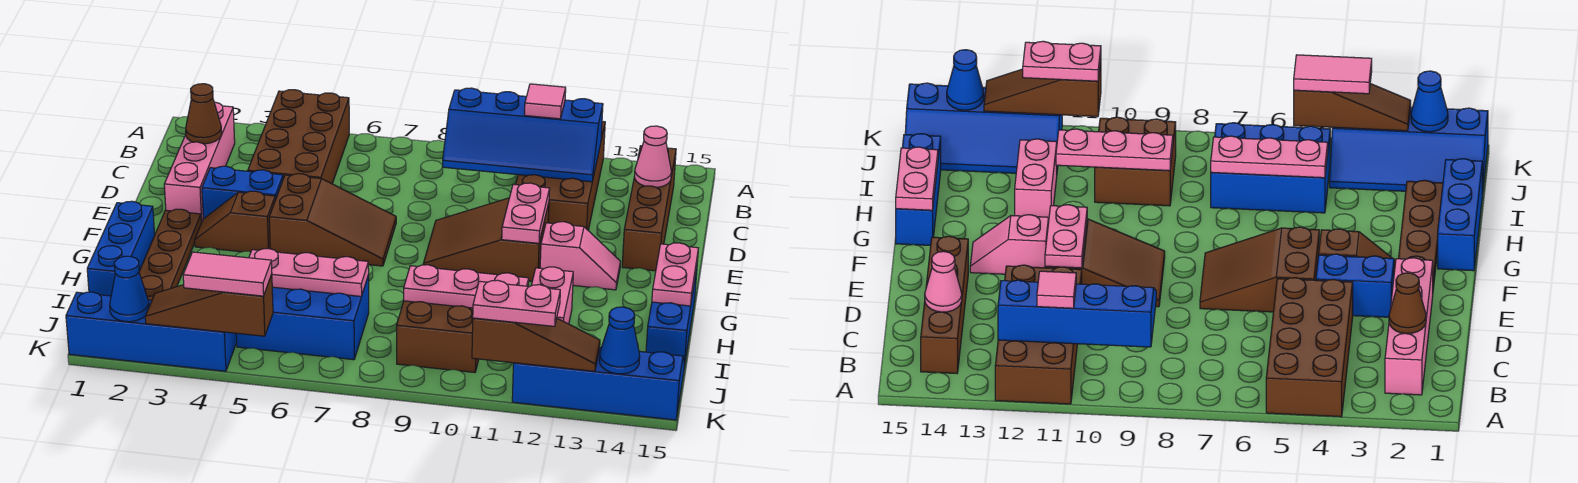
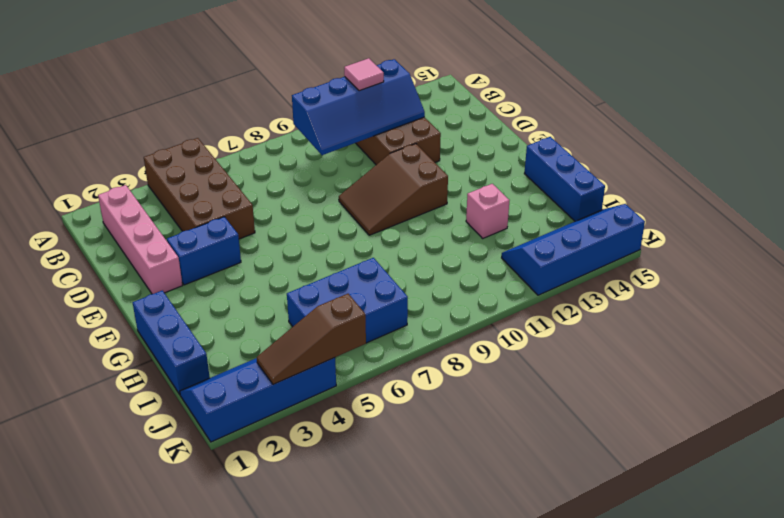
pink 1x1 brick [466,184,509,238] -> pink 1x2 brick [532,267,573,324]
none -> brown 1x4 brick [622,146,676,271]
none -> brown 2x3 slope [269,174,396,266]
none -> brown 1x4 plate [139,209,201,300]
none -> brown 1x2 slope [195,191,275,252]

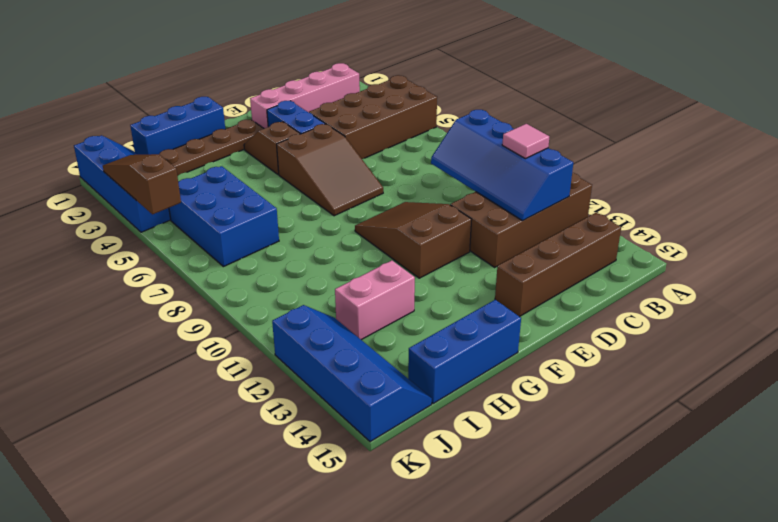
none -> pink 1x2 slope [540,222,620,290]
none -> brown 2x2 brick [397,301,479,373]
none -> brown 1x1 cone [186,84,222,144]
none -> pink 1x1 cone [635,126,671,188]

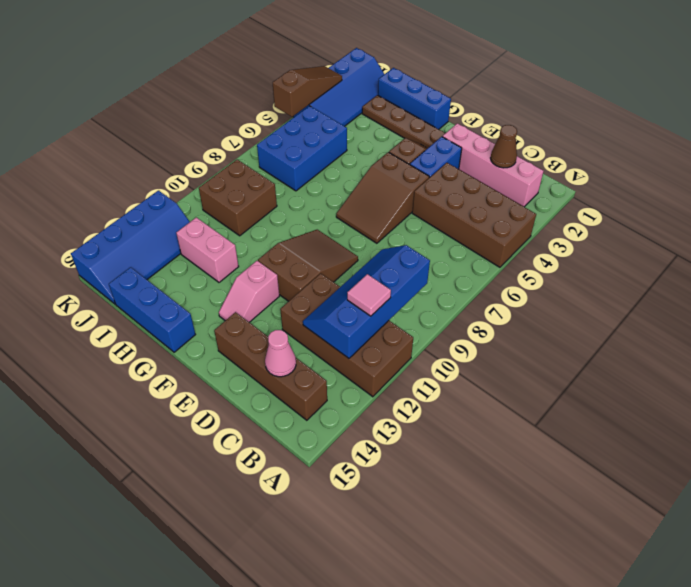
none -> pink 1x2 plate [502,183,550,243]
none -> pink 1x2 plate [652,243,698,306]
none -> pink 1x3 plate [249,249,369,296]
none -> pink 1x3 plate [404,265,529,308]

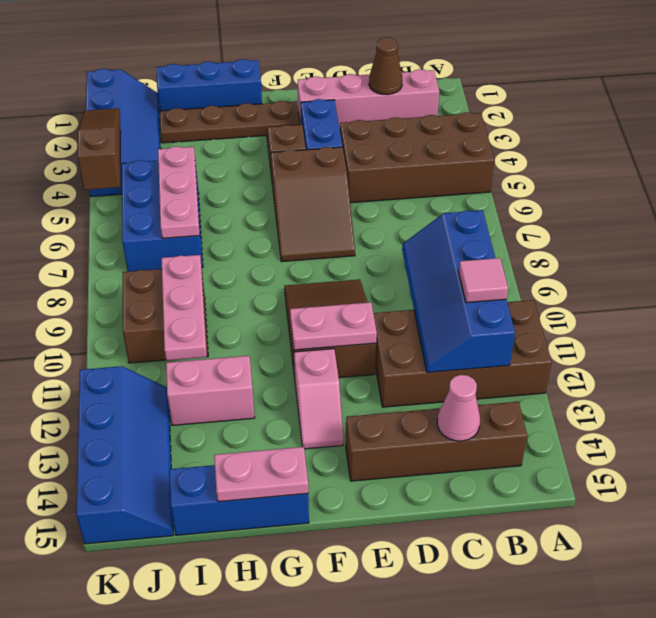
none -> blue 1x1 cone [110,256,149,322]
none -> brown 1x3 slope [472,318,600,371]
none -> blue 1x1 cone [599,307,640,374]
none -> pink 1x2 tile [183,252,272,296]

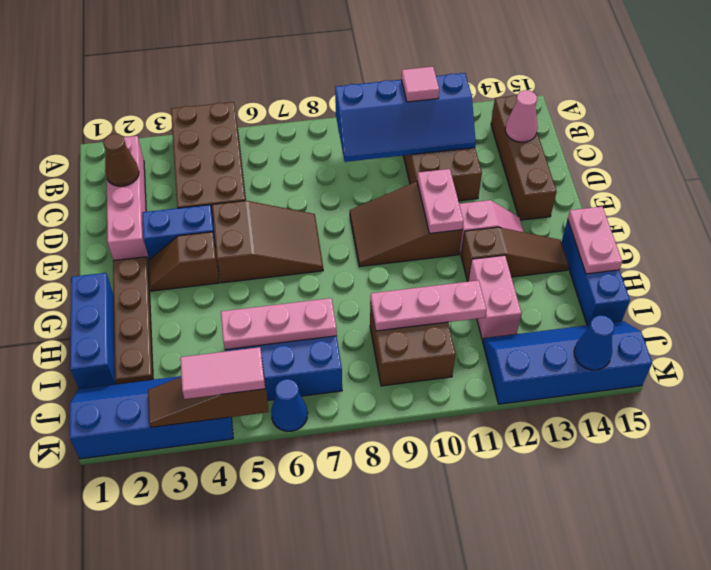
brown 1x3 slope [461,227,569,281] -> brown 1x3 slope moved to [472,318,600,371]
blue 1x1 cone [271,379,308,431] -> blue 1x1 cone moved to [110,256,149,322]
none -> pink 1x2 plate [473,280,560,326]

